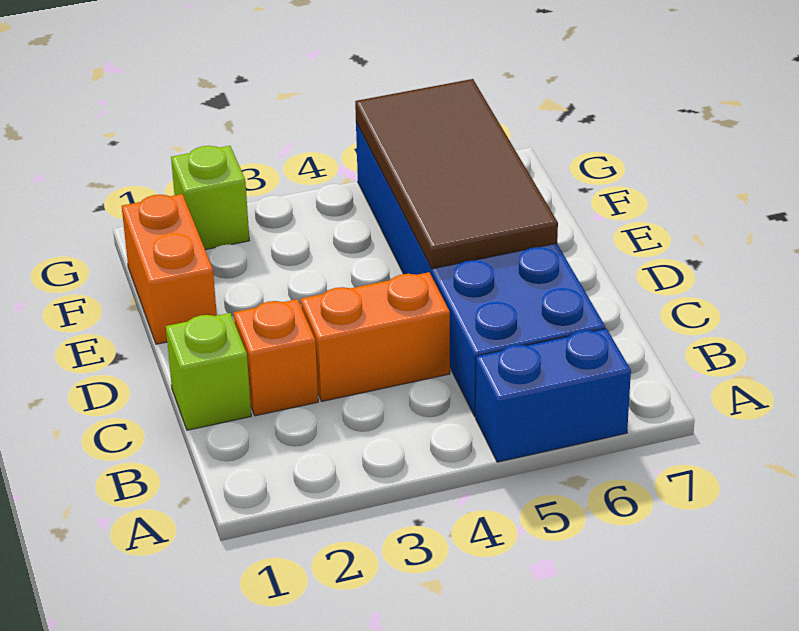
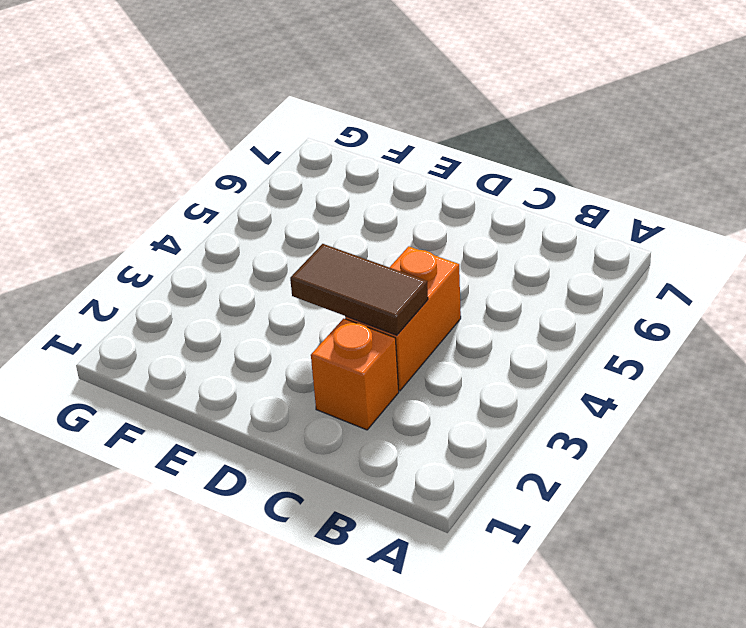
brown 1x2 tile [290,244,428,335] -> none
none -> blue 1x2 brick [476,328,631,462]
none -> blue 2x6 brick [356,123,605,417]

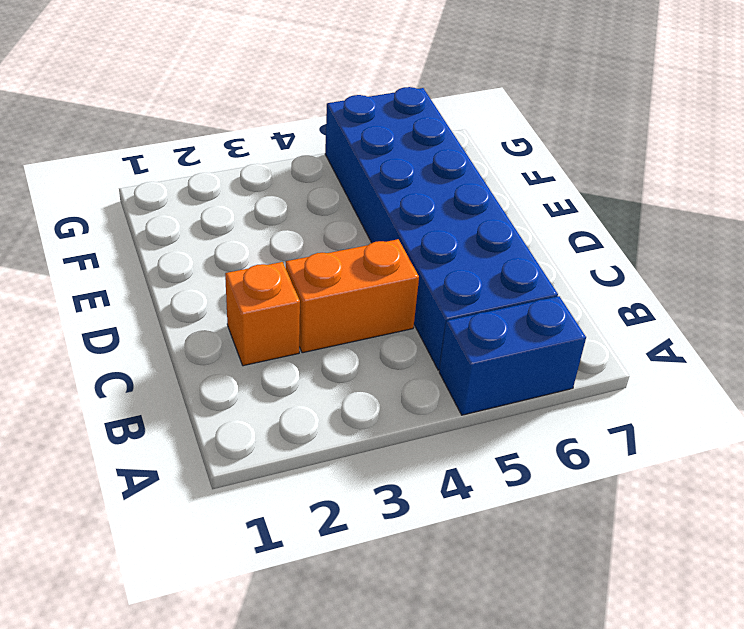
none -> lime 1x1 brick [166,313,251,430]
none -> orange 1x2 brick [122,194,217,344]

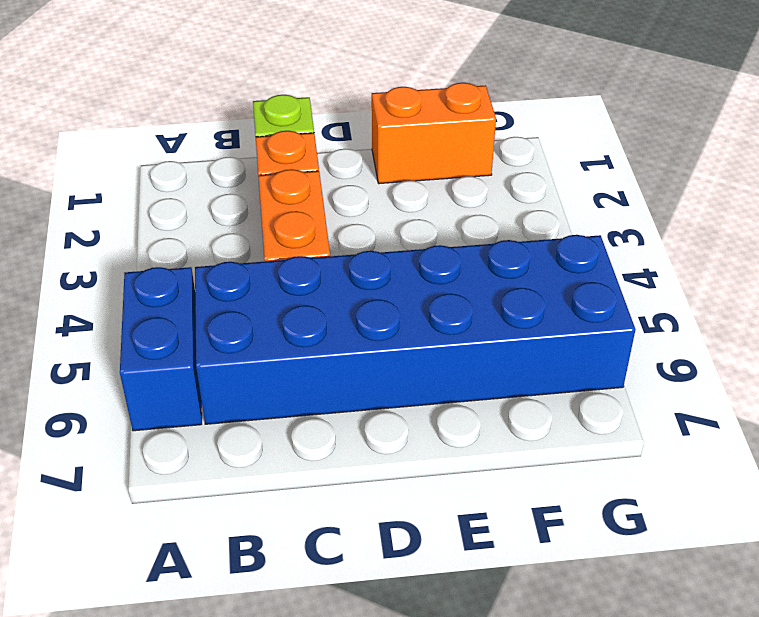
none -> lime 1x1 brick [171,146,249,250]
none -> brown 2x4 tile [355,79,558,269]

